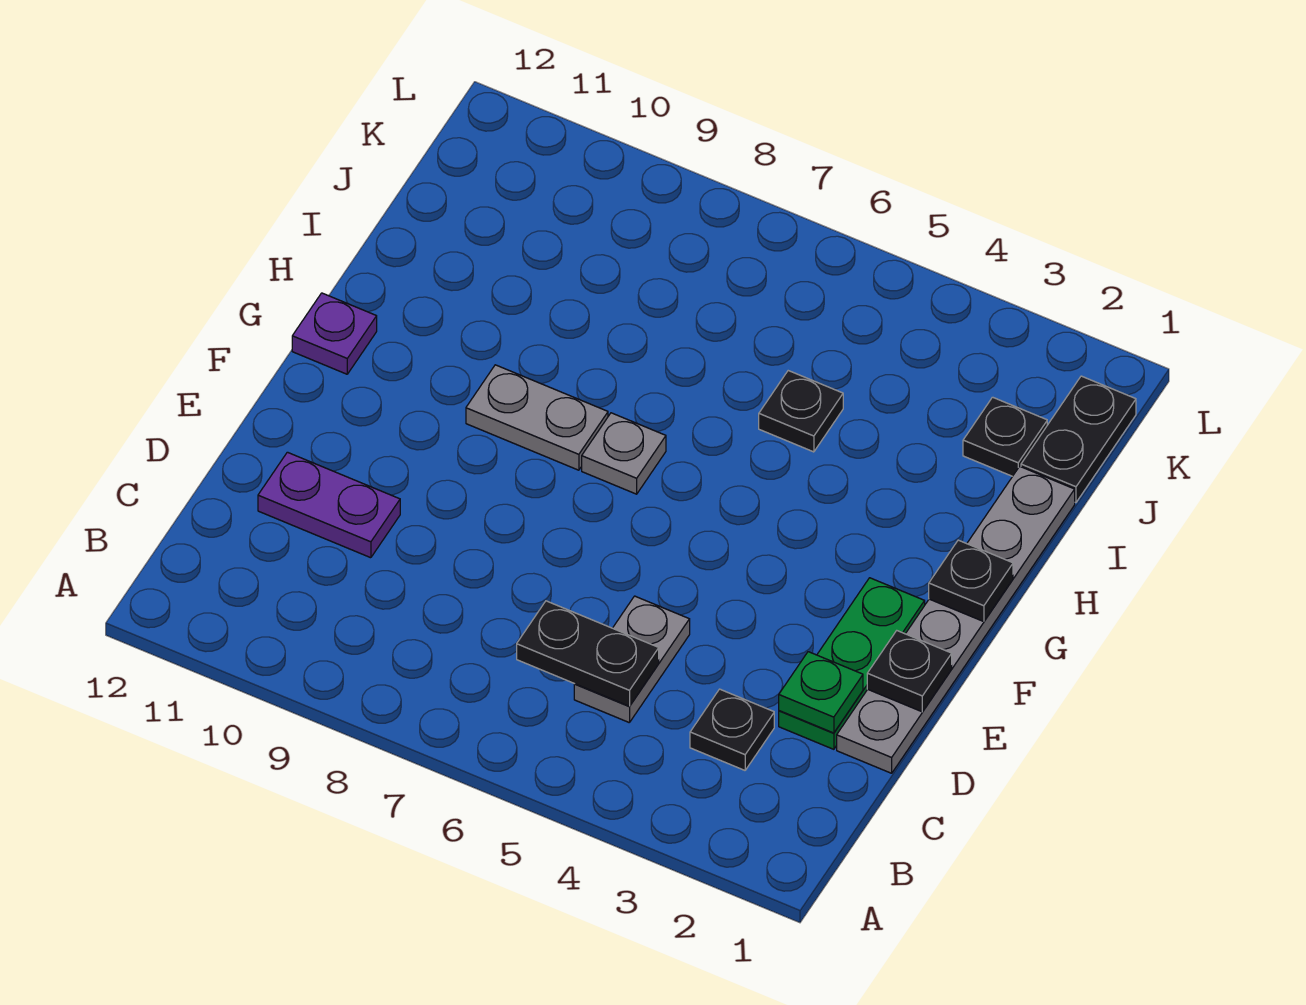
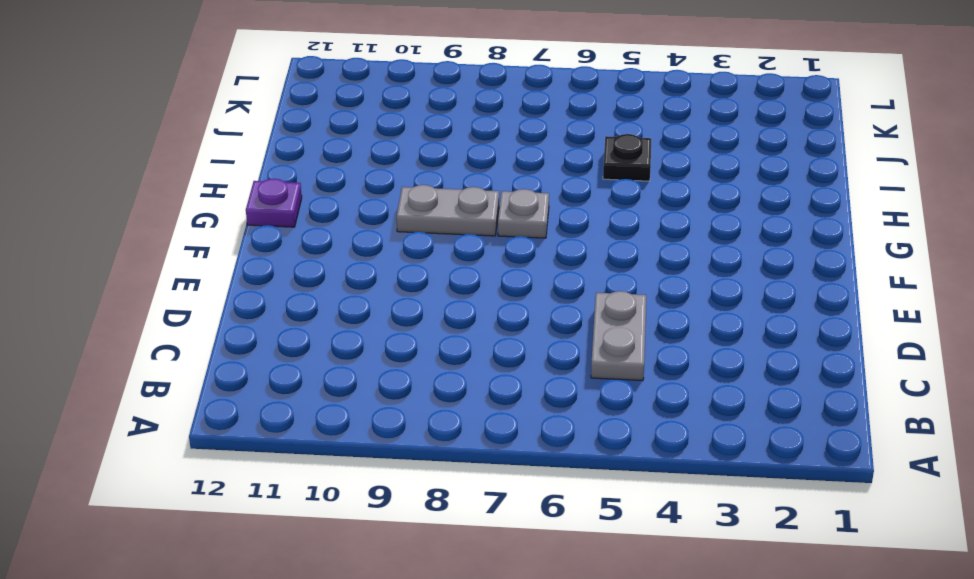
none -> black 1x1 plate [690,689,774,770]
none -> grey 1x6 plate [837,466,1075,773]
none -> green 1x3 plate [779,578,925,749]

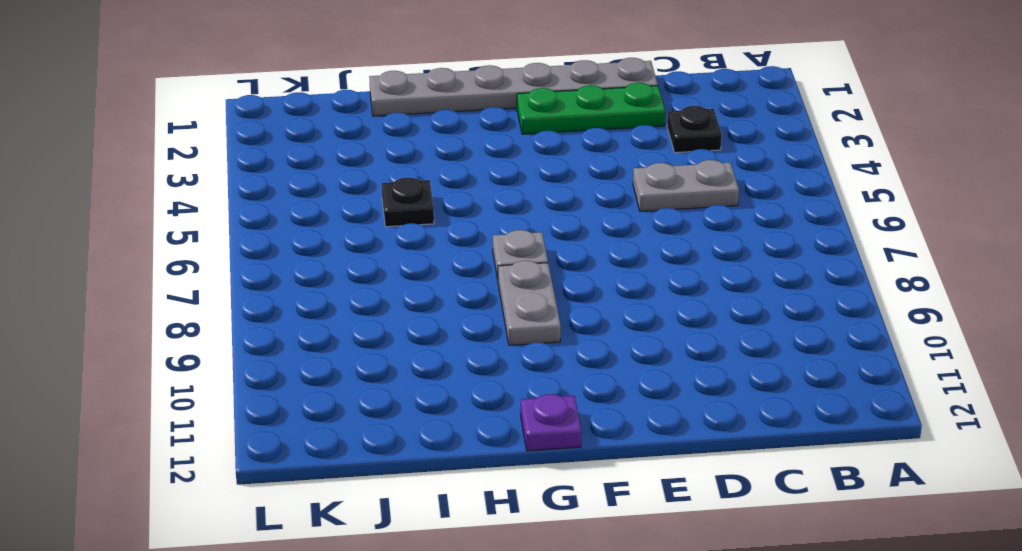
none -> purple 1x2 plate [258,452,400,558]
none -> black 1x2 plate [1021,376,1136,503]
none -> black 1x1 plate [963,397,1047,476]

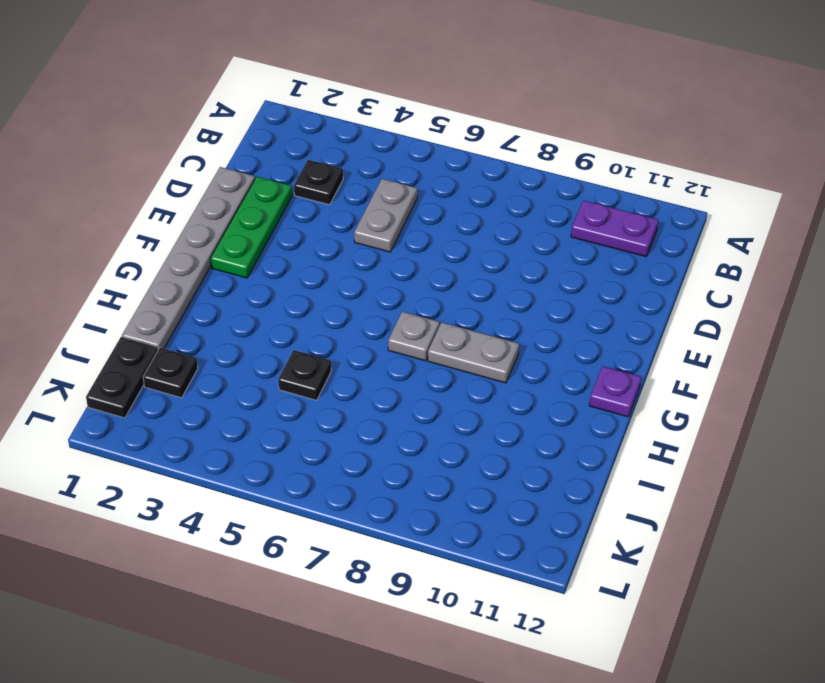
purple 1x2 plate [571,200,658,257] -> purple 1x2 plate moved to [258,452,400,558]
none -> black 1x2 plate [517,601,659,706]
none -> green 1x1 plate [779,652,863,733]
none -> black 1x1 plate [867,631,952,712]

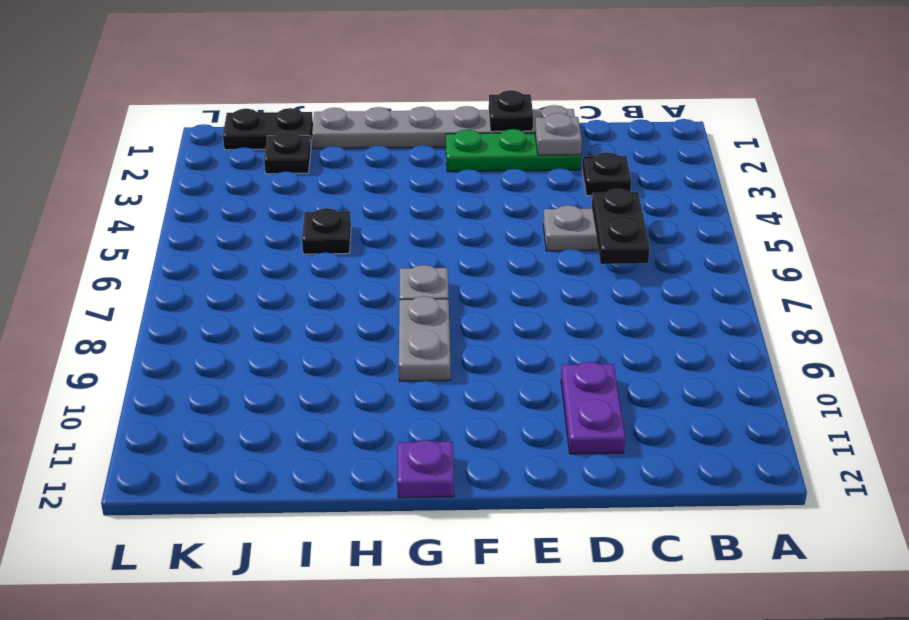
grey 1x1 plate [535,113,582,155] -> green 1x1 plate [779,652,863,733]
none -> black 1x1 plate [929,540,1013,622]

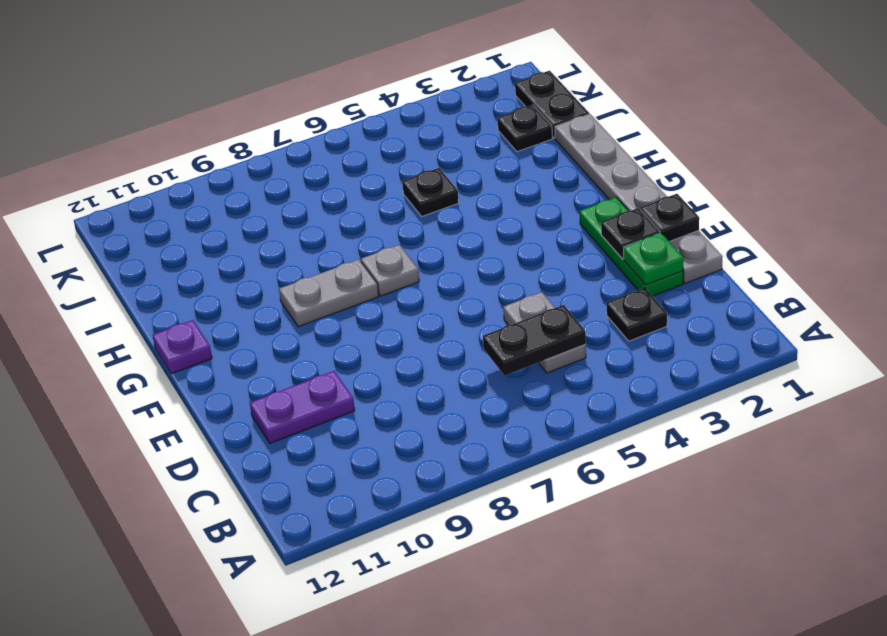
black 1x1 plate [601,208,660,259] -> black 1x1 plate moved to [929,540,1013,622]

